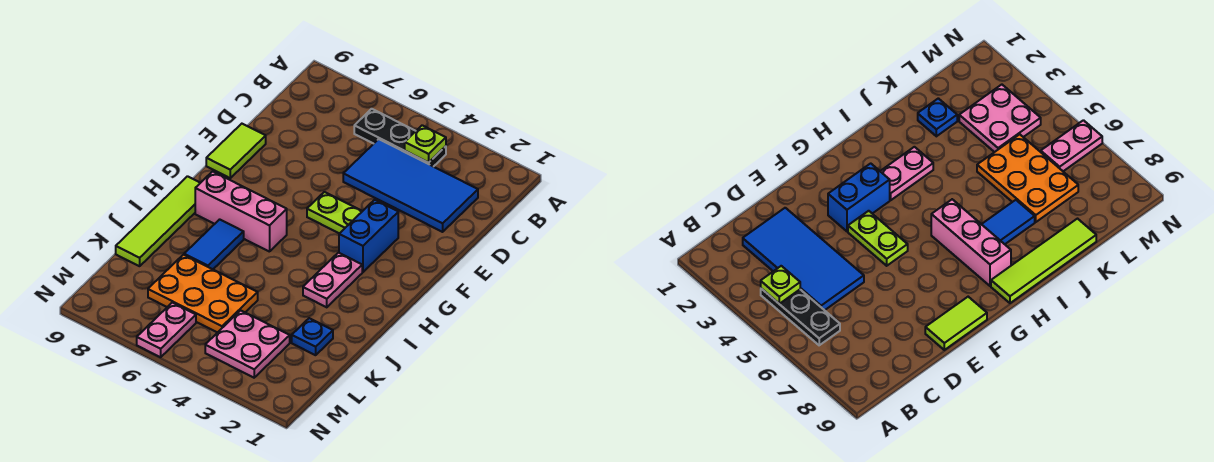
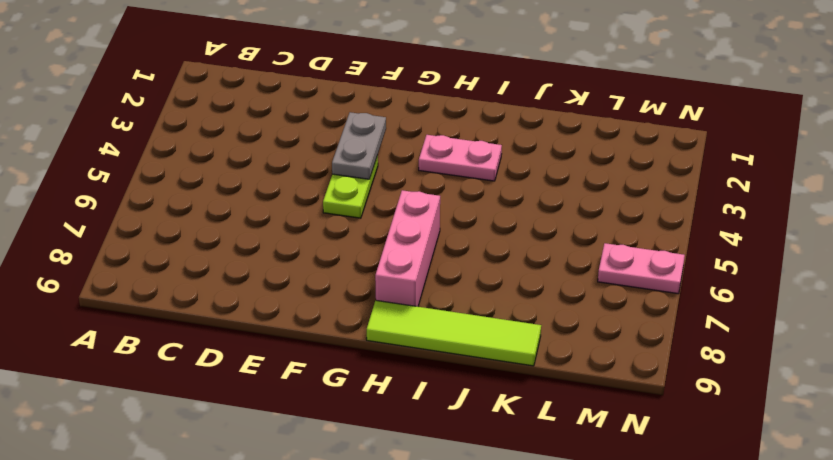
grey 1x2 plate [332,112,386,179] -> none
none -> black 1x3 plate [354,109,446,167]
none -> blue 2x4 tile [343,139,478,232]
none -> lime 1x2 tile [206,124,266,178]

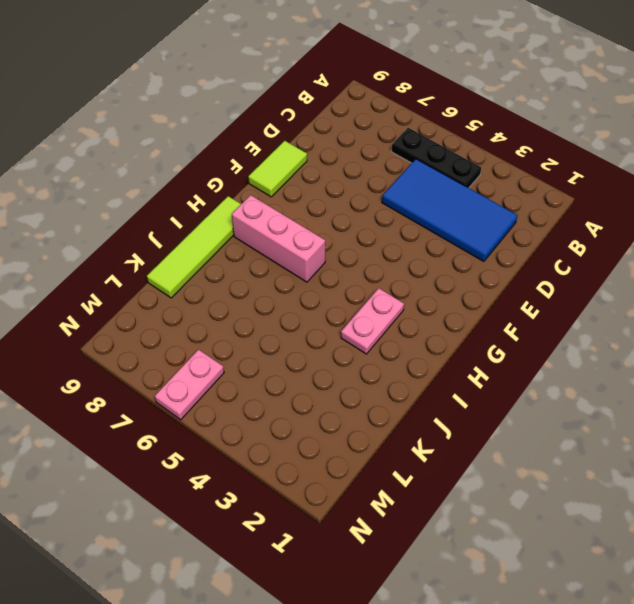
none -> blue 1x2 brick [339,200,398,272]
none -> lime 1x2 plate [307,192,362,234]
none -> blue 1x2 tile [184,219,244,269]

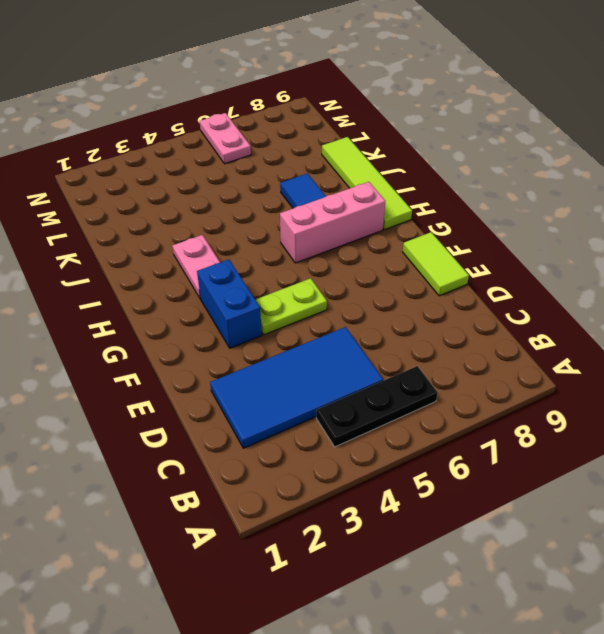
none -> blue 1x1 plate [292,318,333,355]
none -> orange 2x3 plate [148,255,258,333]
none -> pink 2x2 plate [205,310,290,378]

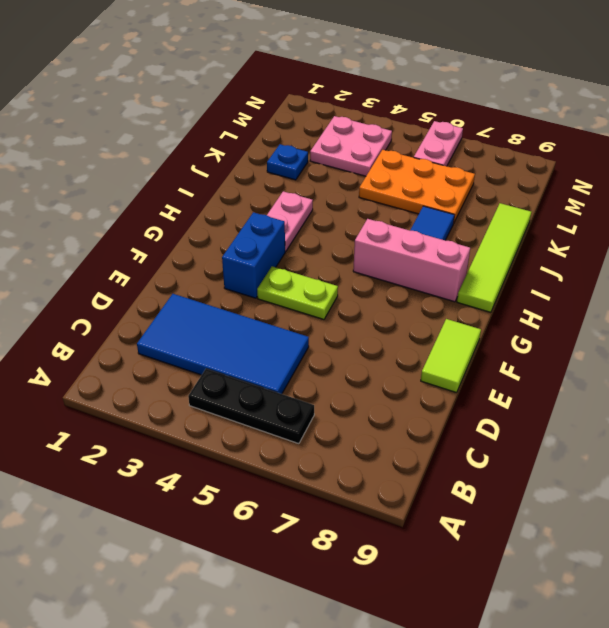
none -> lime 1x1 plate [405,125,446,163]

